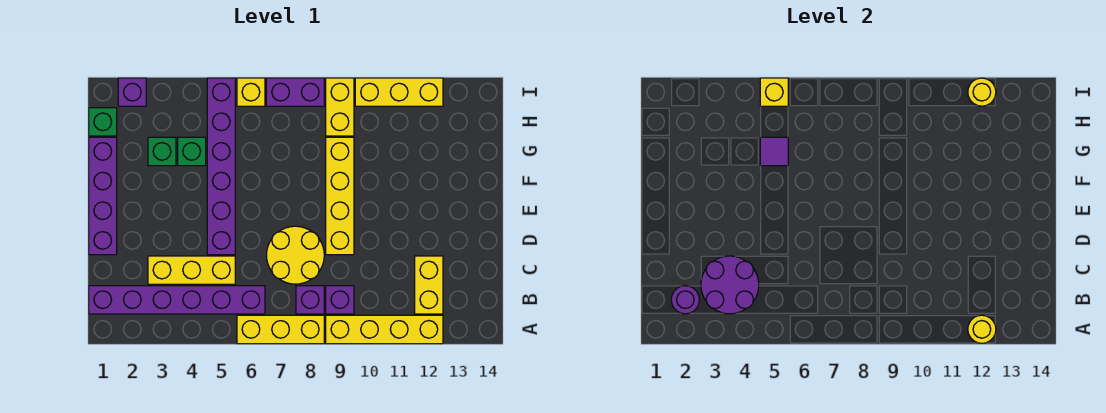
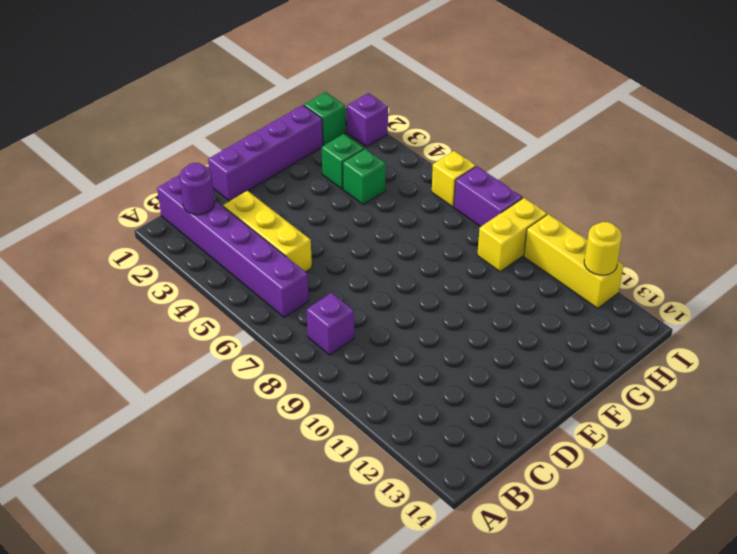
none -> yellow 1x3 brick [237,315,324,344]
none -> yellow 1x4 brick [326,315,443,344]
none -> purple 1x1 brick [326,286,354,314]

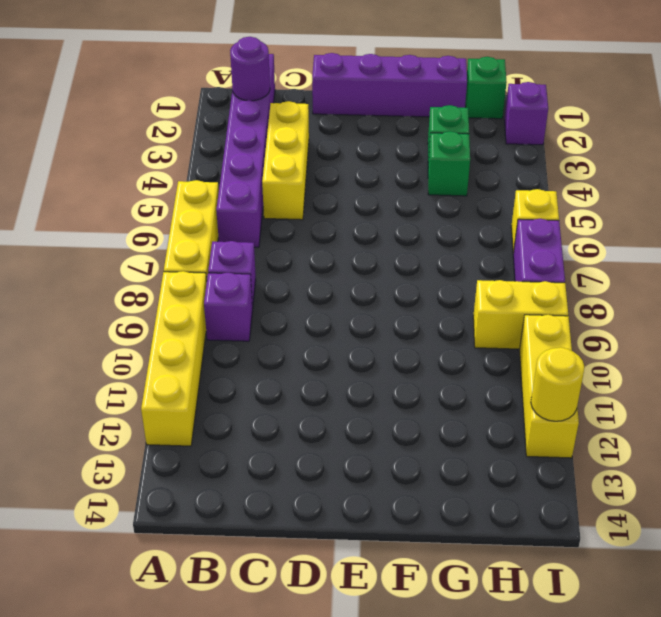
none -> yellow 1x2 brick [415,256,443,314]
none -> yellow 2x2 round brick [267,226,324,284]
none -> purple 1x6 brick [207,78,235,255]

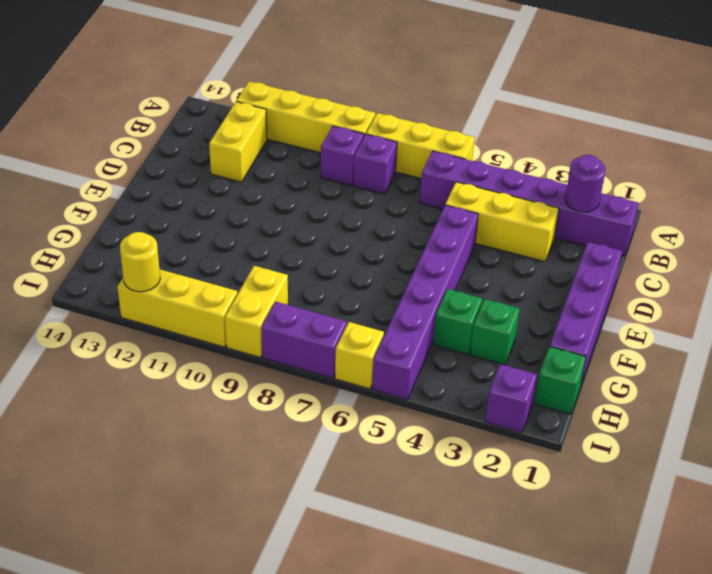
none -> yellow 2x2 round brick [267,226,324,284]
none -> yellow 1x4 brick [326,137,354,255]
none -> yellow 1x1 round brick [968,315,996,343]

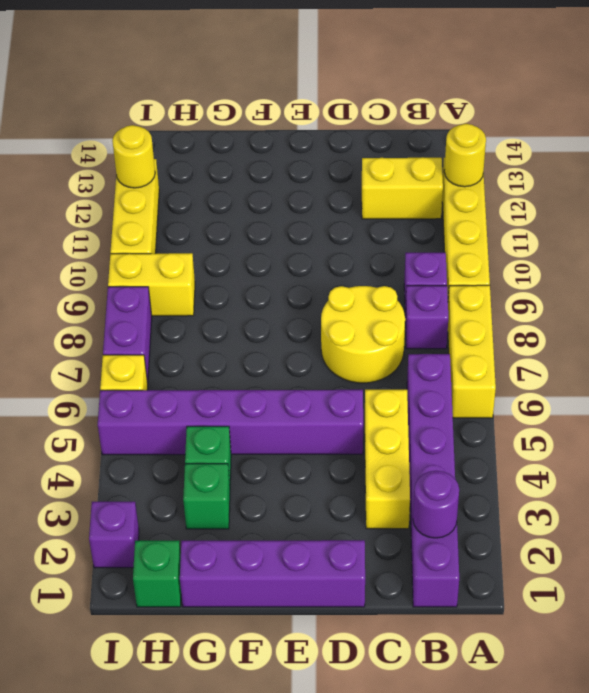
none -> yellow 1x4 brick [326,137,354,255]
none -> purple 2x2 round brick [701,256,759,314]
none -> purple 1x1 tile [760,137,788,166]

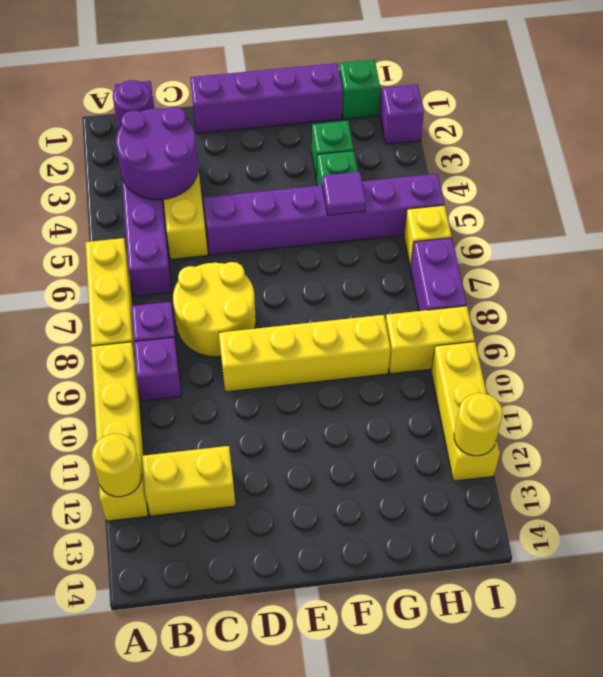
none -> yellow 1x1 brick [760,78,788,106]

